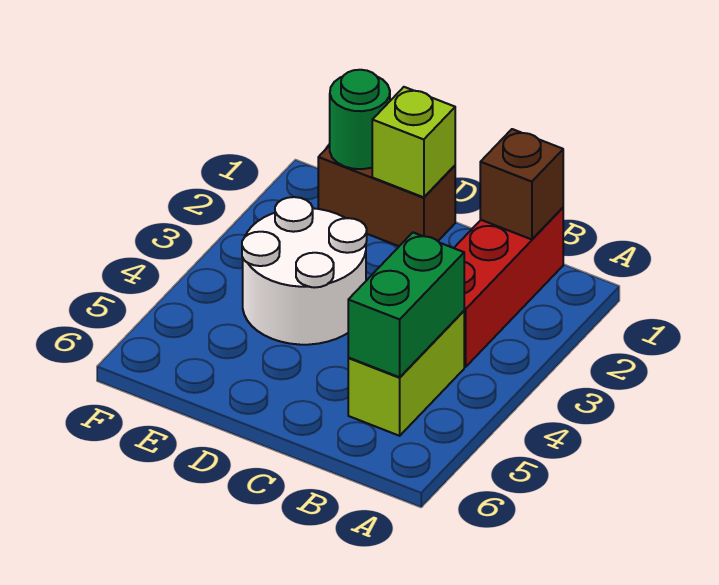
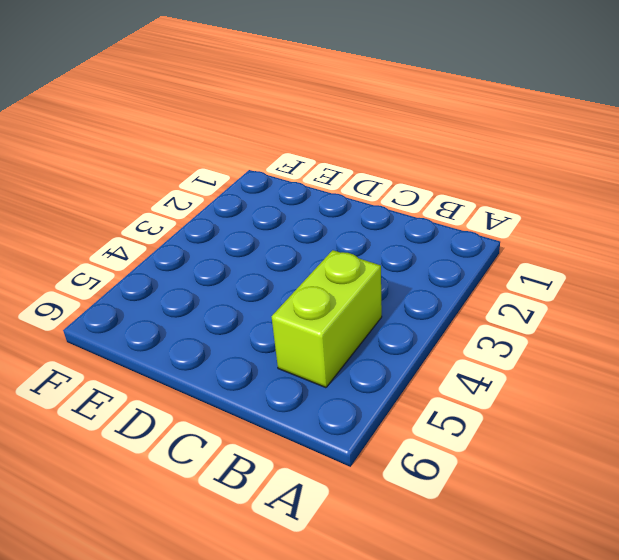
none -> red 1x3 brick [454,208,563,367]
none -> brown 1x2 brick [318,145,455,246]

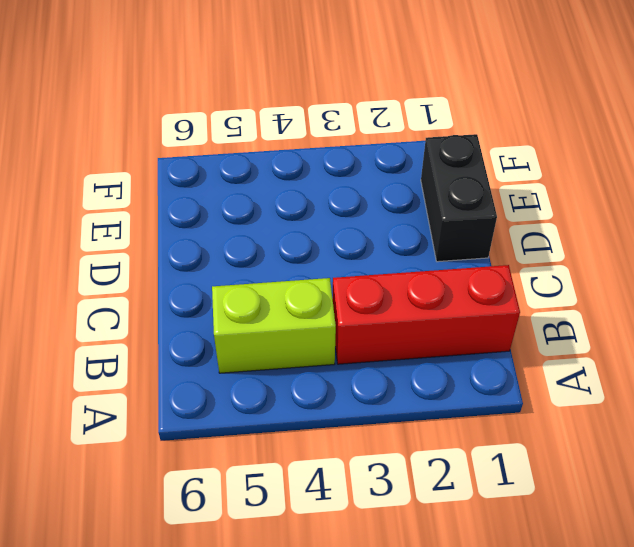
black 1x2 brick [421,134,497,262] -> brown 1x2 brick [318,145,455,246]
none -> white 2x2 round brick [242,197,367,345]
none -> brown 1x1 brick [480,129,563,240]

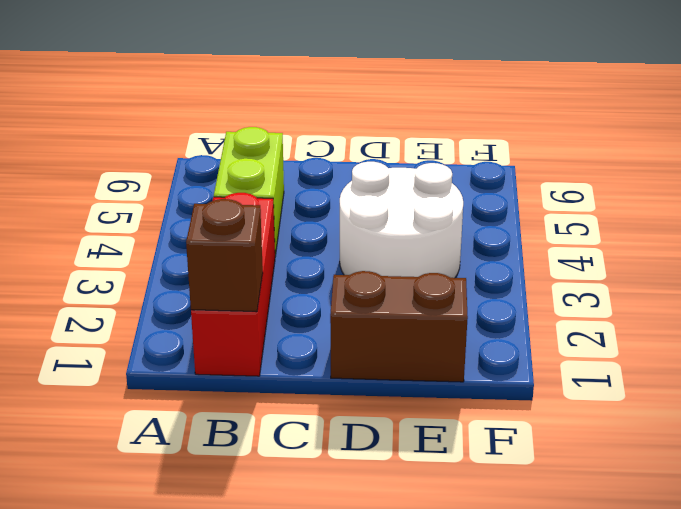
none -> green 1x2 brick [348,233,464,377]
none -> lime 1x1 brick [372,87,455,197]

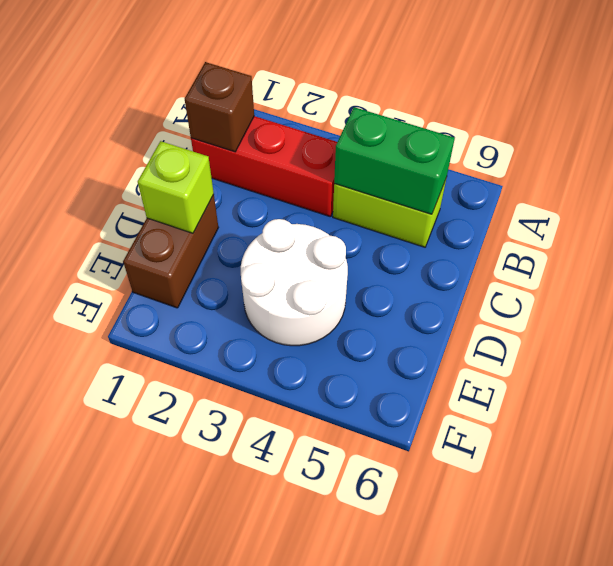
none -> green 1x1 round brick [330,70,390,169]

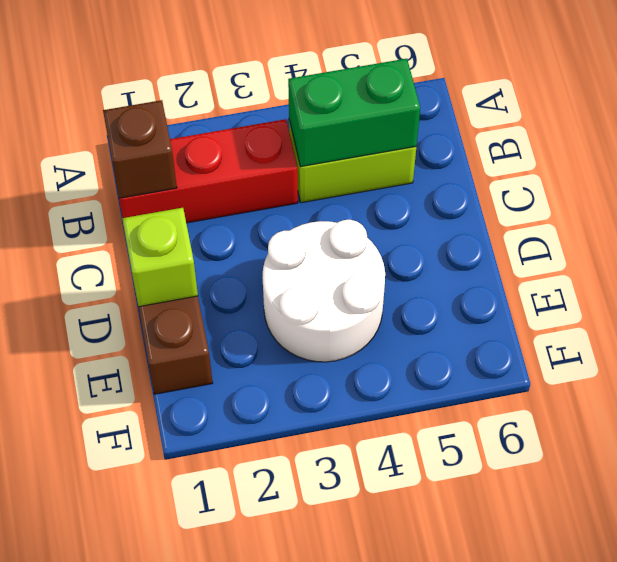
none -> green 1x1 round brick [330,70,390,169]

